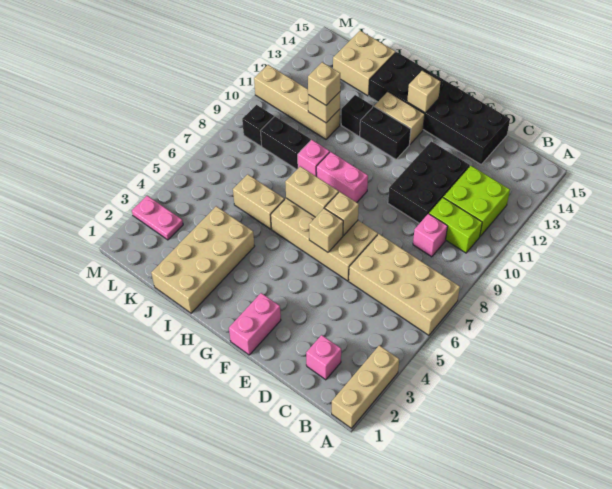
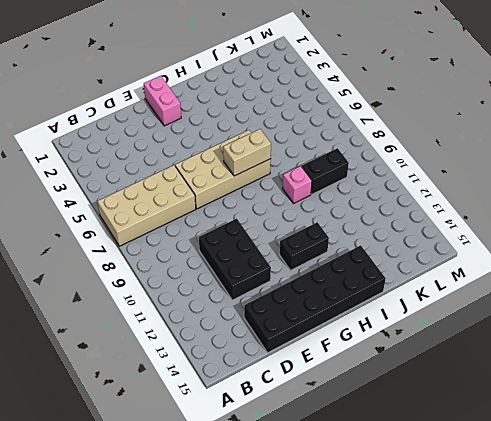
none -> tan 1x3 brick [332,345,399,428]
none -> lime 1x2 brick [429,197,482,253]
none -> lime 2x2 brick [443,166,510,236]

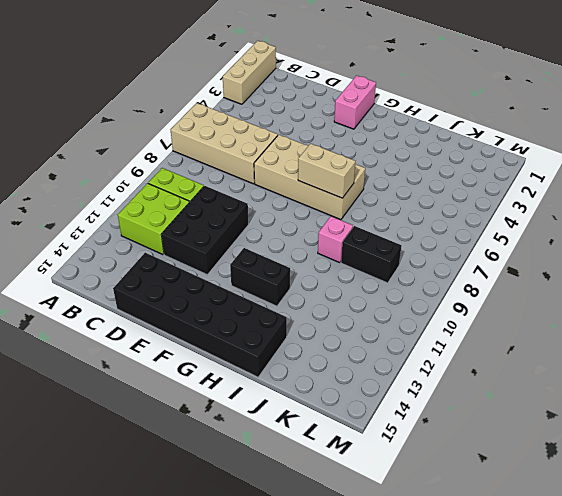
none -> pink 1x1 brick [306,335,341,380]
none -> pink 1x1 brick [413,214,448,257]
none -> pink 1x2 brick [316,152,368,202]

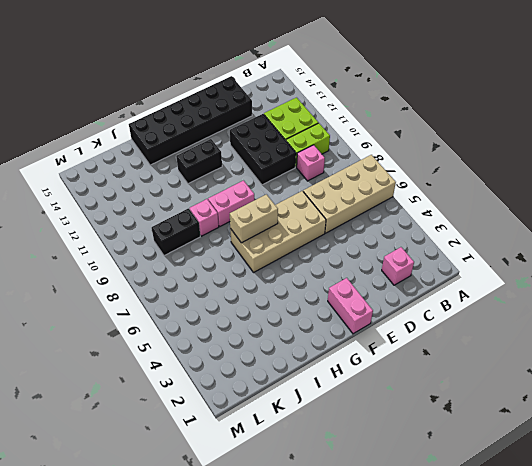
none -> tan 1x3 brick [332,345,399,428]
none -> tan 1x2 brick [374,92,425,144]
none -> tan 2x4 brick [151,206,255,313]

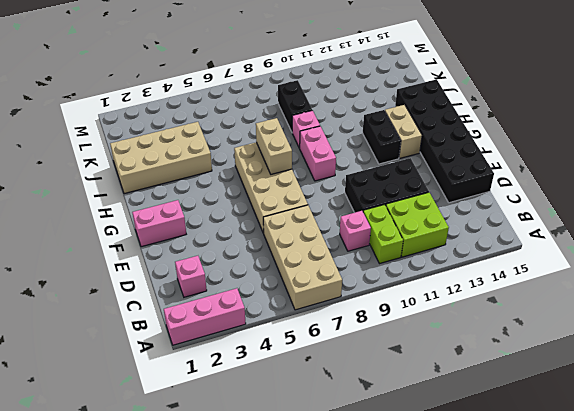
pink 1x3 brick [164,288,246,345] -> tan 1x3 brick [332,345,399,428]
none -> tan 1x2 brick [233,174,285,229]
none -> black 1x1 brick [341,95,373,136]
none -> tan 1x4 brick [254,65,340,139]

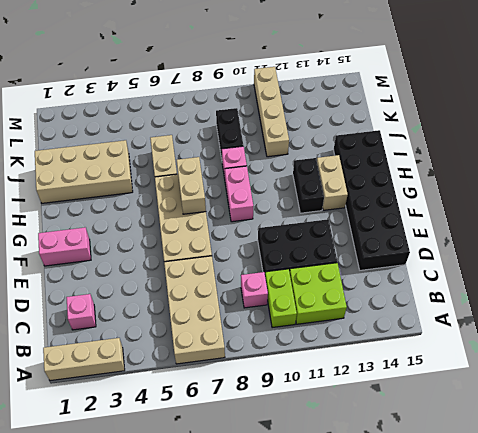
none -> black 1x1 brick [341,95,373,136]
none -> tan 2x2 brick [333,31,396,96]
none -> pink 1x2 plate [132,196,183,240]

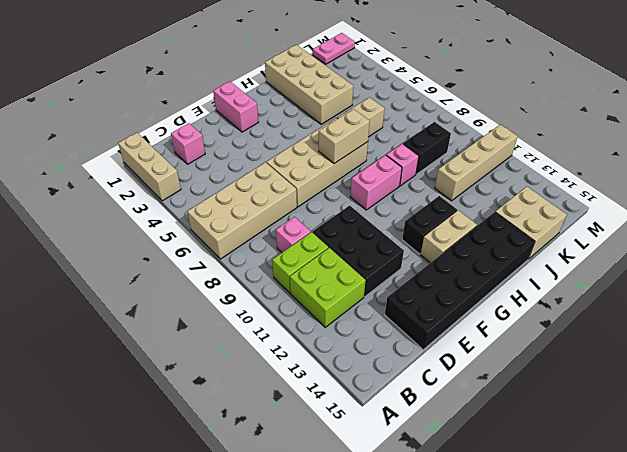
pink 1x2 plate [313,33,355,64] -> pink 1x2 plate moved to [132,196,183,240]
none -> black 1x1 brick [341,95,373,136]
none -> black 1x1 brick [242,105,274,146]
none -> tan 1x1 brick [309,208,343,252]

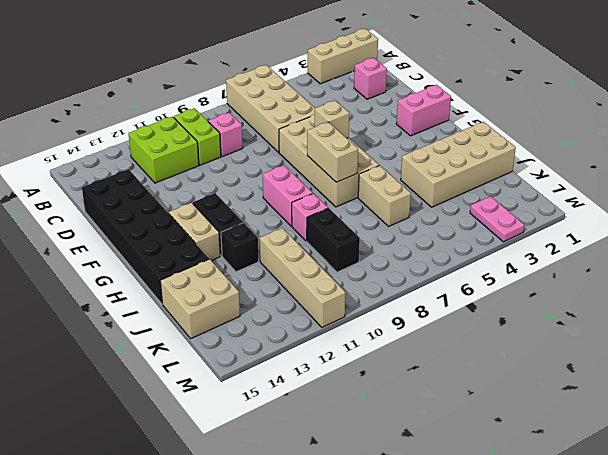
none -> black 2x3 brick [388,141,470,224]
none -> black 1x1 brick [242,105,274,146]
none -> tan 1x1 brick [325,192,359,236]

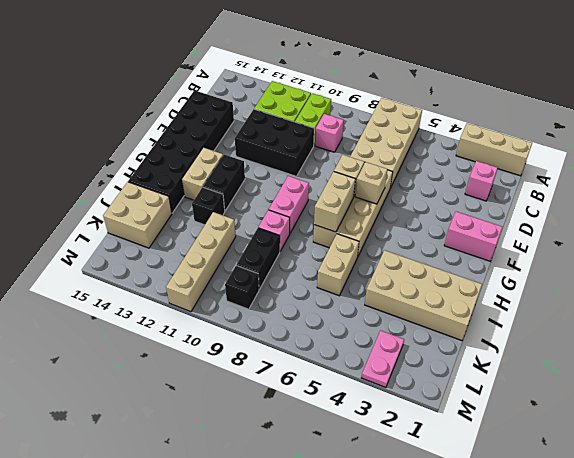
none -> tan 1x1 brick [407,71,440,113]
none -> tan 1x1 brick [308,92,340,123]
none -> tan 1x1 brick [308,62,340,105]

